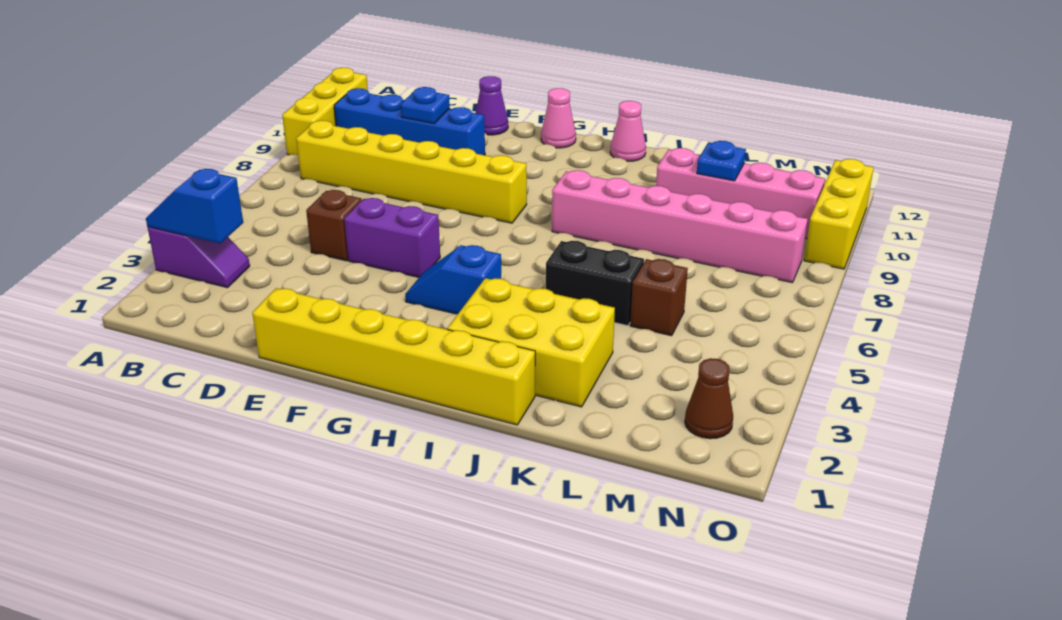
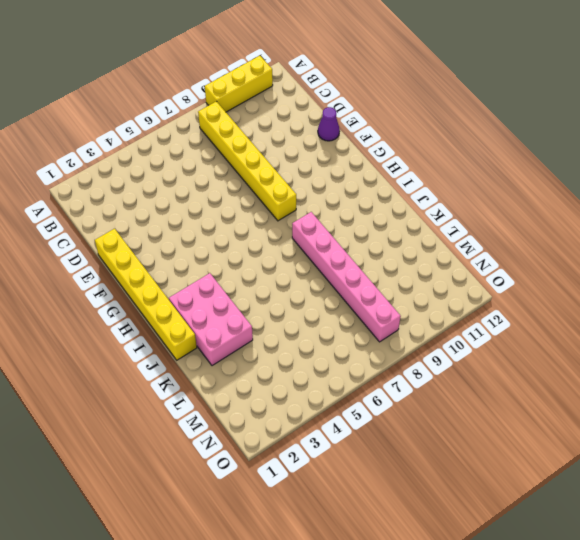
pink 2x3 brick [169,273,253,366] -> yellow 2x3 brick [447,278,615,407]
none -> purple 1x2 slope [147,227,250,288]
none -> blue 1x4 brick [334,88,485,155]
none -> brown 1x1 brick [306,190,362,261]

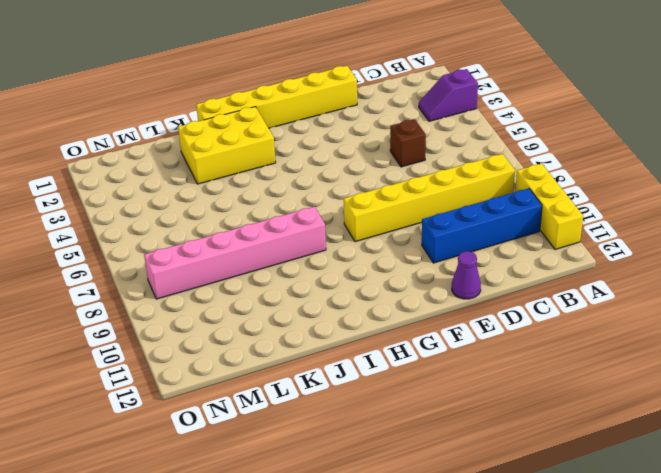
none -> purple 1x2 brick [344,198,440,277]
none -> blue 1x2 slope [405,245,501,314]
none -> pink 1x1 cone [541,88,576,148]

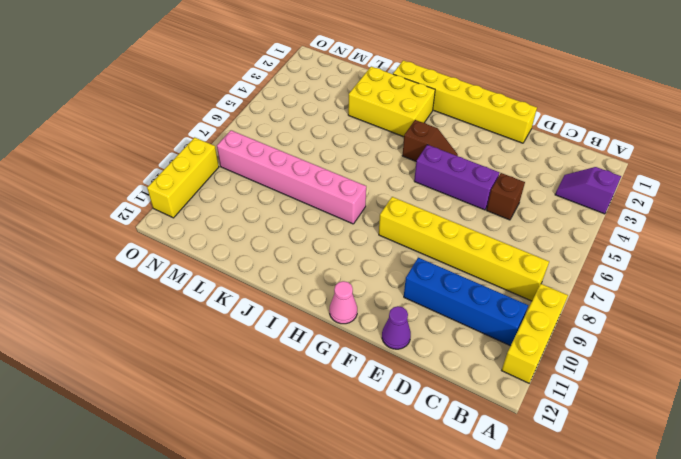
purple 1x3 brick [414,145,500,210] -> purple 1x2 brick [344,198,440,277]
brown 1x2 slope [402,120,458,161] -> blue 1x2 slope [405,245,501,314]
none -> pink 1x1 cone [610,101,646,161]
none -> black 1x2 brick [546,241,644,326]
none -> pink 1x4 brick [656,148,825,239]

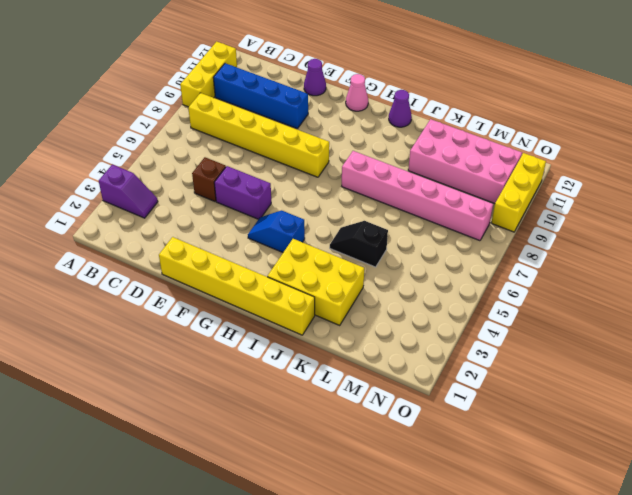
purple 1x1 cone [389,90,412,127] -> pink 1x1 cone [610,101,646,161]
black 1x2 slope [330,221,388,267] -> black 1x2 brick [546,241,644,326]
pink 2x4 brick [408,119,522,204] -> pink 1x4 brick [656,148,825,239]
none -> brown 1x1 brick [630,259,688,336]
none -> brown 1x1 cone [685,358,733,439]
none -> blue 1x2 slope [146,169,243,243]

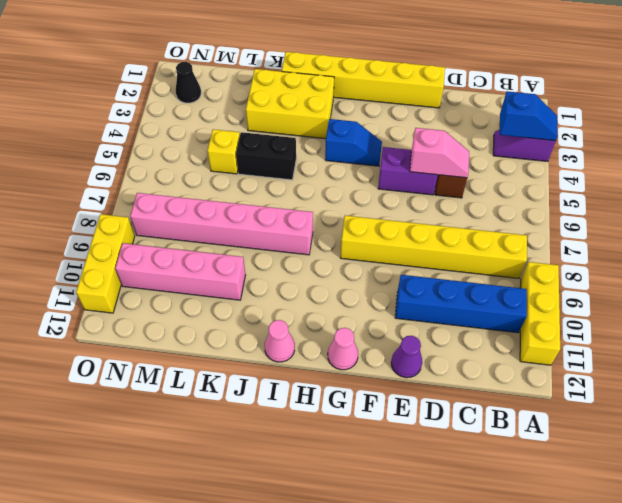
pink 1x2 slope [410,128,469,178] -> none
yellow 1x1 brick [208,129,240,174] -> brown 1x1 brick [630,259,688,336]
black 1x1 cone [176,62,201,103] -> brown 1x1 cone [685,358,733,439]
none -> blue 1x1 plate [401,87,450,124]
none -> blue 1x1 plate [697,141,746,181]

